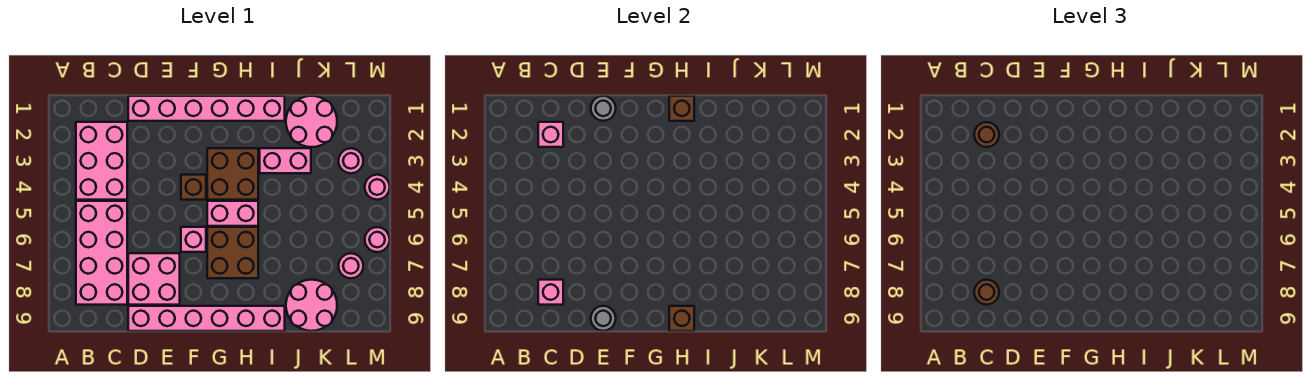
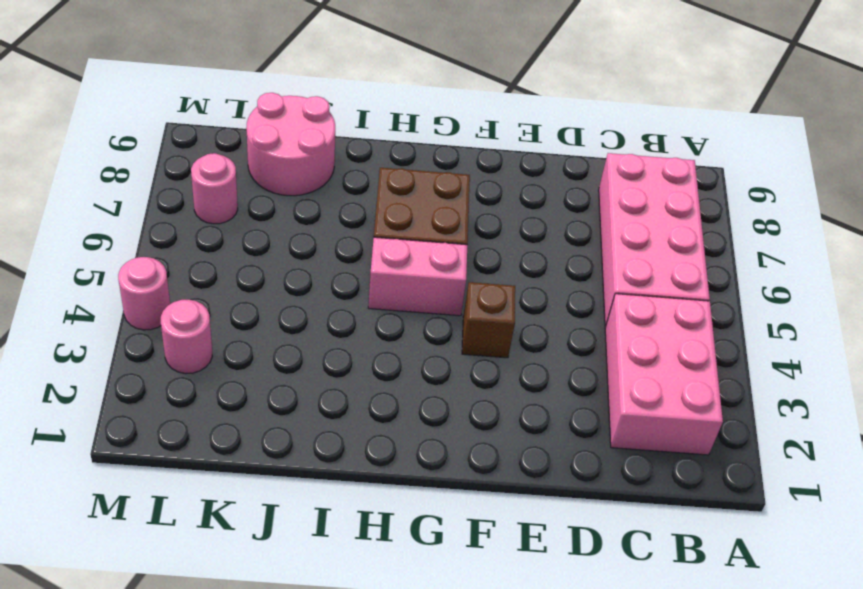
none -> pink 1x6 brick [128,96,285,121]
none -> pink 2x2 brick [128,253,180,305]
none -> pink 1x6 brick [128,306,285,331]

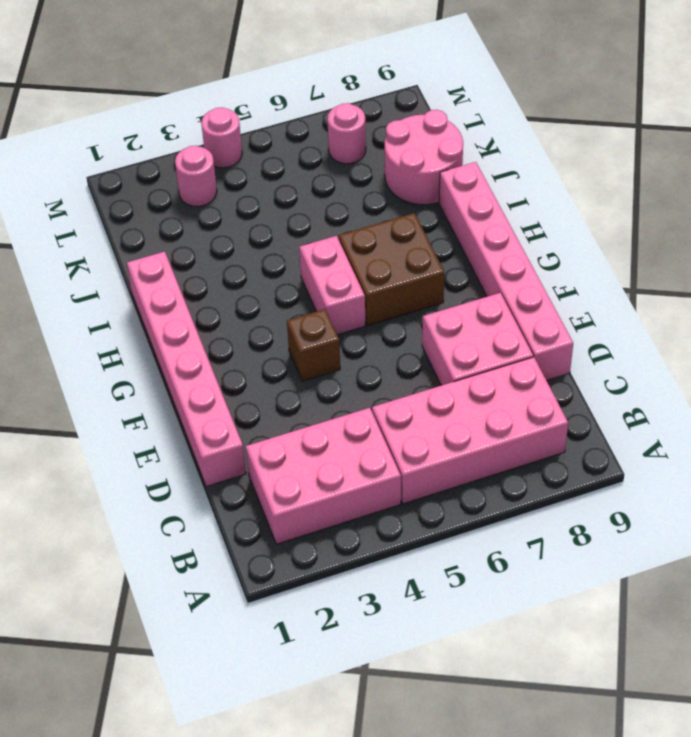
none -> pink 1x1 brick [181,227,206,252]
none -> brown 2x2 brick [207,148,258,200]
none -> pink 1x2 brick [260,148,311,173]

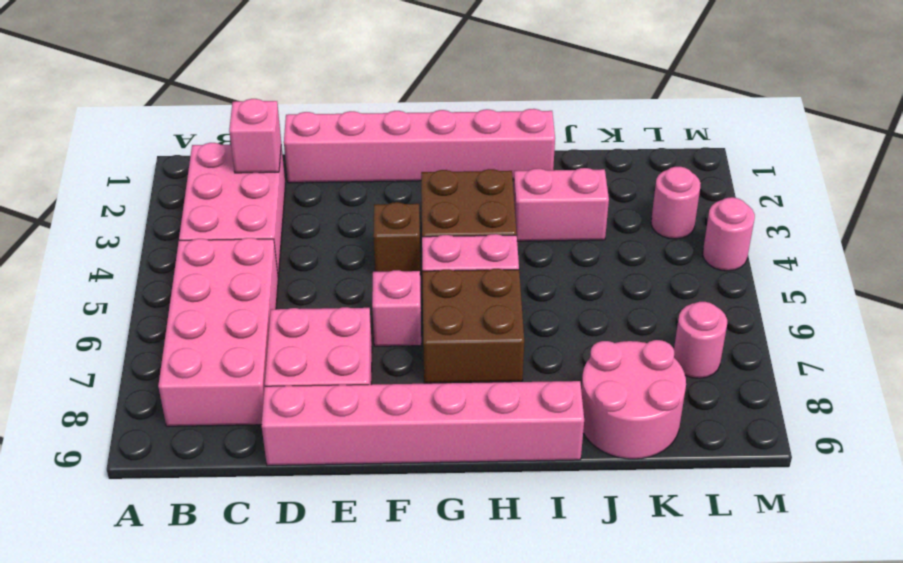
none -> pink 2x2 round brick [286,96,337,147]
none -> pink 1x1 round brick [365,227,390,252]
none -> pink 1x1 brick [538,280,563,305]

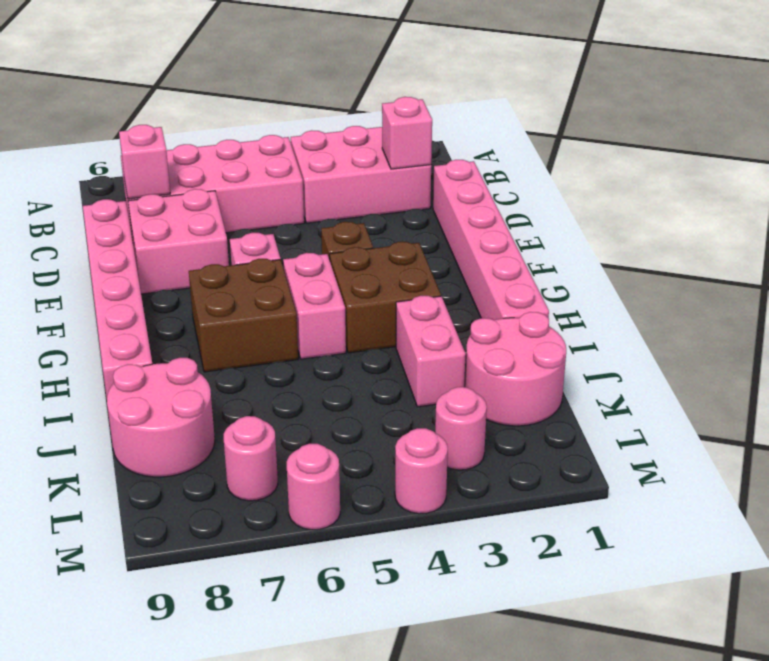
none -> grey 1x1 round brick [591,96,616,121]
none -> grey 1x1 round brick [591,306,616,331]
none -> brown 1x1 brick [669,96,694,121]

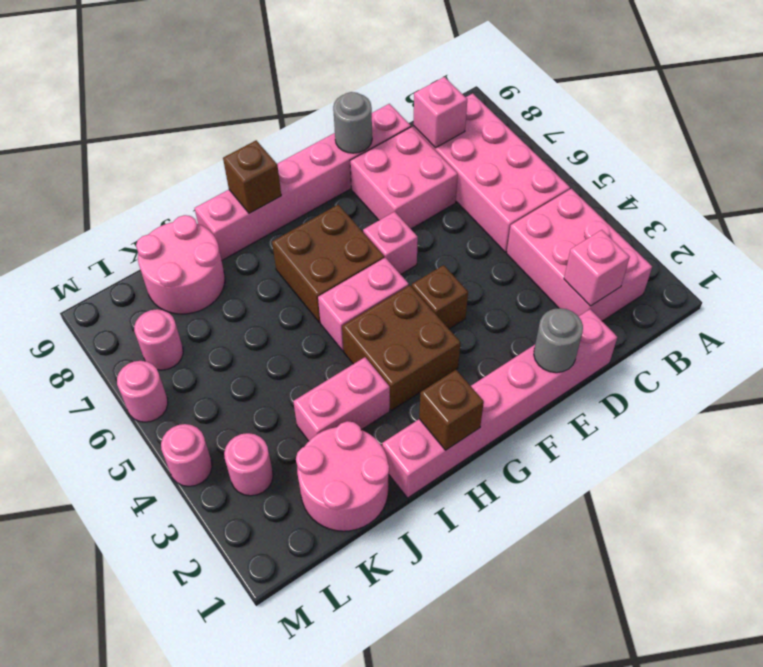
none -> brown 1x1 round brick [974,122,999,147]
none -> brown 1x1 round brick [974,280,999,305]

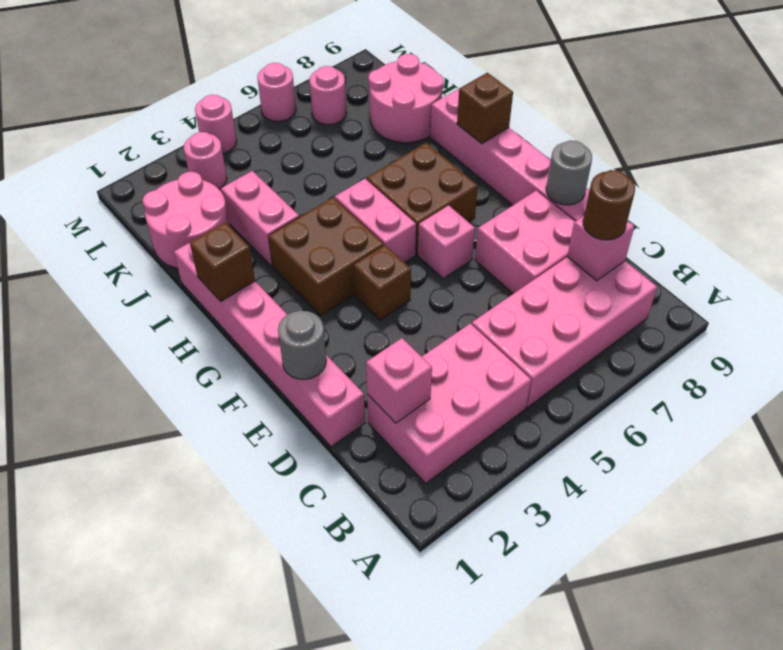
none -> brown 1x1 round brick [974,122,999,147]

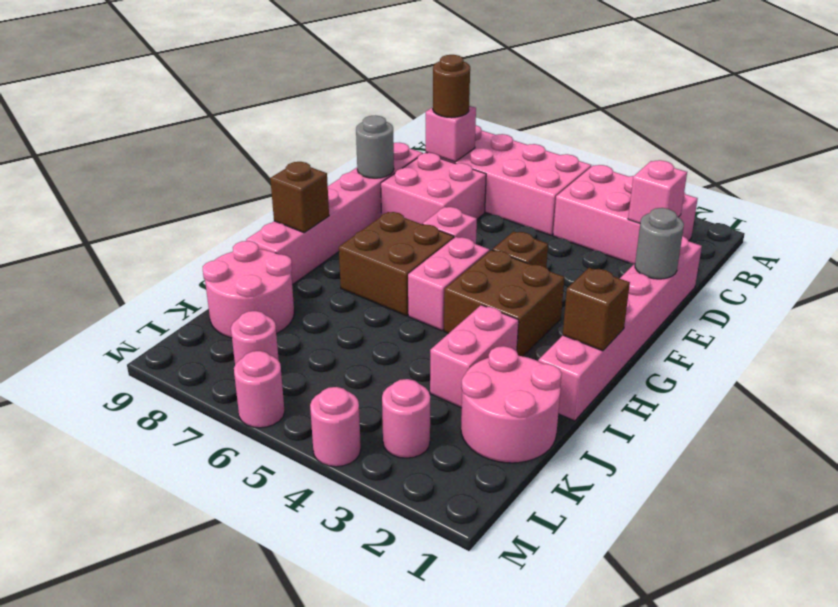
none -> brown 1x1 round brick [974,122,999,147]

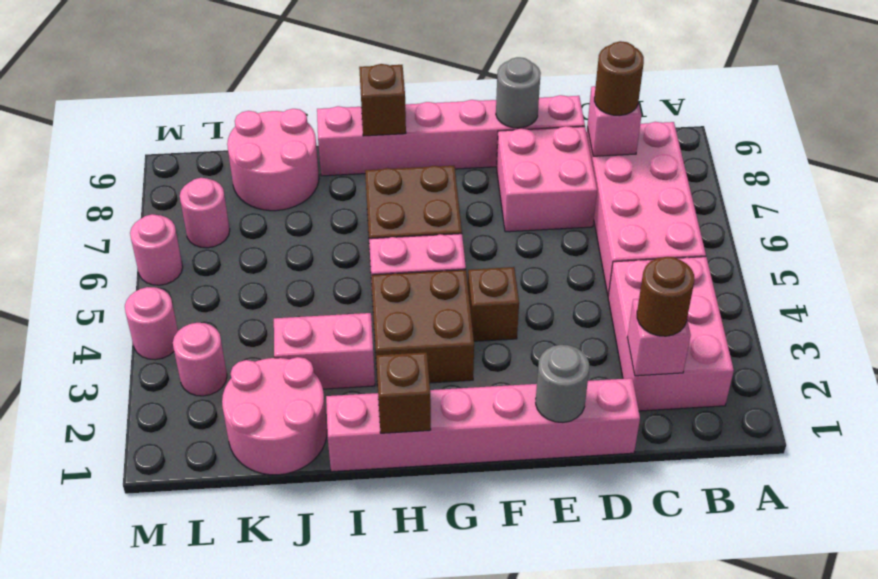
none -> pink 1x1 brick [181,227,206,252]

